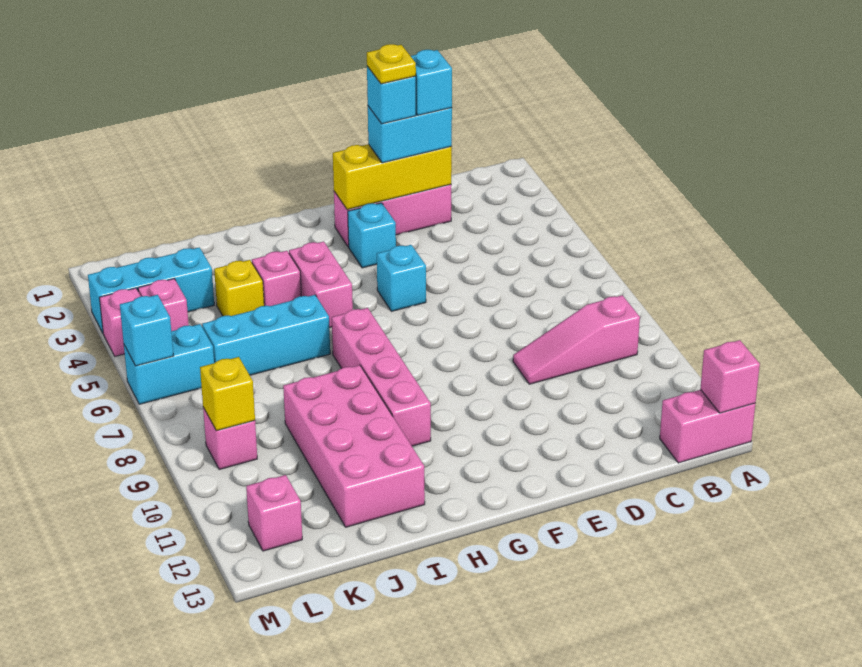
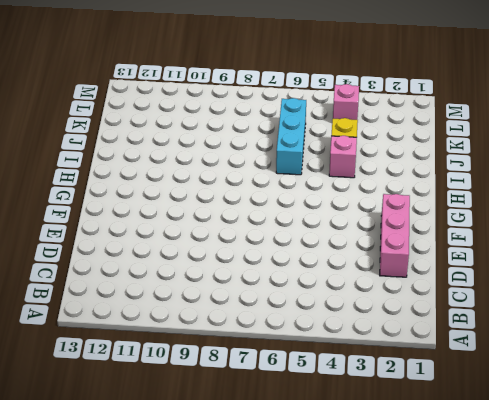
none -> pink 1x2 brick [660,390,755,463]
none -> pink 1x3 slope [513,295,640,384]
none -> cyan 1x1 brick [348,203,396,268]

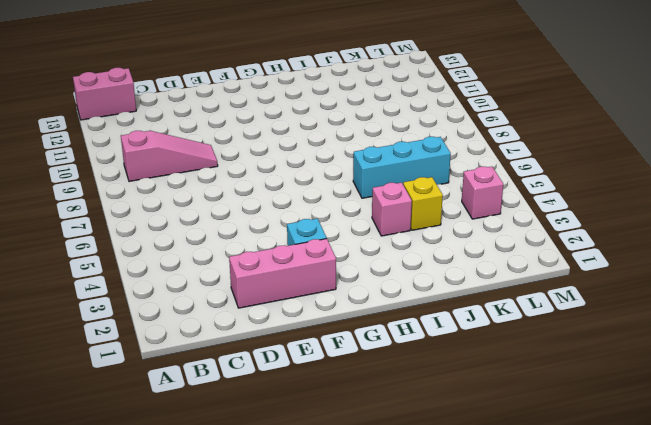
none -> cyan 1x1 brick [377,245,426,311]
none -> pink 1x2 brick [289,242,353,328]
none -> pink 1x4 brick [332,308,431,446]

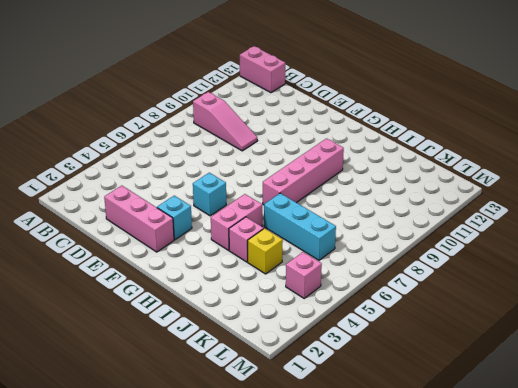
none -> pink 2x4 brick [283,365,425,527]
none -> cyan 1x3 brick [88,247,214,333]
none -> cyan 1x2 brick [124,324,214,404]

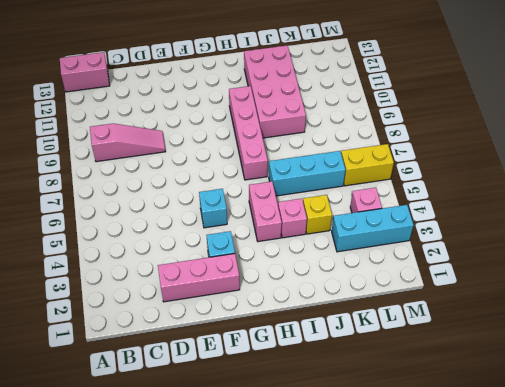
yellow 1x2 brick [341,144,394,186] -> cyan 1x2 brick [124,324,214,404]
none -> pink 1x1 brick [203,408,257,470]
none -> pink 1x1 brick [246,475,302,551]
none -> pink 1x1 brick [99,288,141,356]

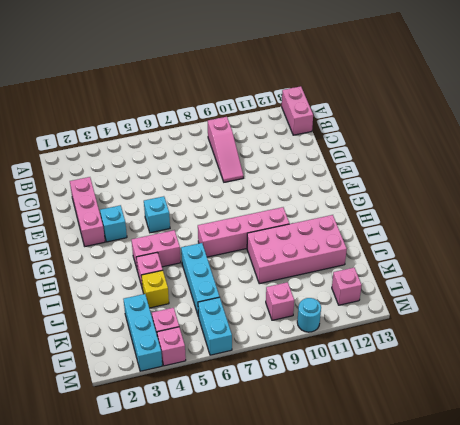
cyan 1x1 round brick [297,298,321,332] -> none
none -> pink 1x1 brick [700,340,760,413]
none -> yellow 1x3 brick [333,144,452,210]
none -> yellow 1x1 brick [200,357,255,431]

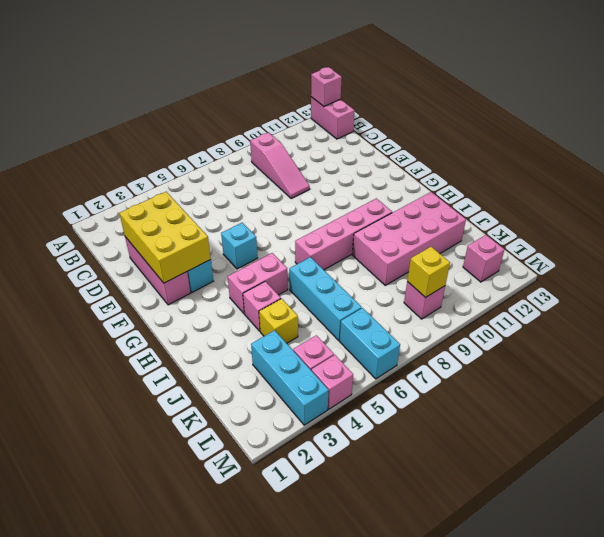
yellow 2x3 brick [119,192,211,283] -> yellow 1x3 brick [333,144,452,210]
none -> cyan 1x1 brick [120,295,173,366]
none -> cyan 1x2 brick [368,106,452,163]
none -> cyan 1x1 brick [411,50,452,115]

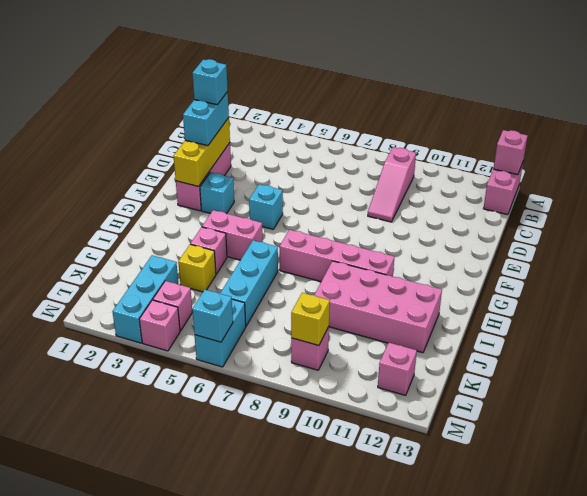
none -> cyan 1x1 brick [367,66,416,124]
none -> yellow 1x1 plate [367,44,416,84]

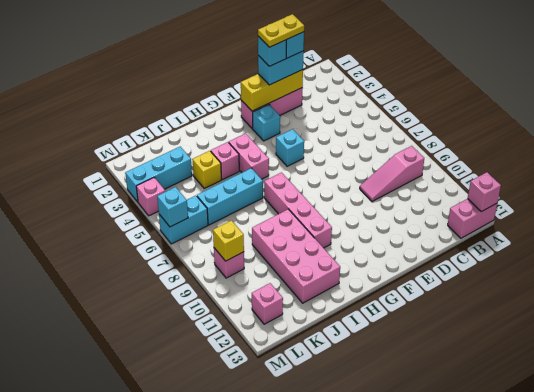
yellow 1x2 plate [258,14,304,47] -> yellow 1x1 plate [367,44,416,84]
none -> pink 1x1 brick [138,279,189,331]

